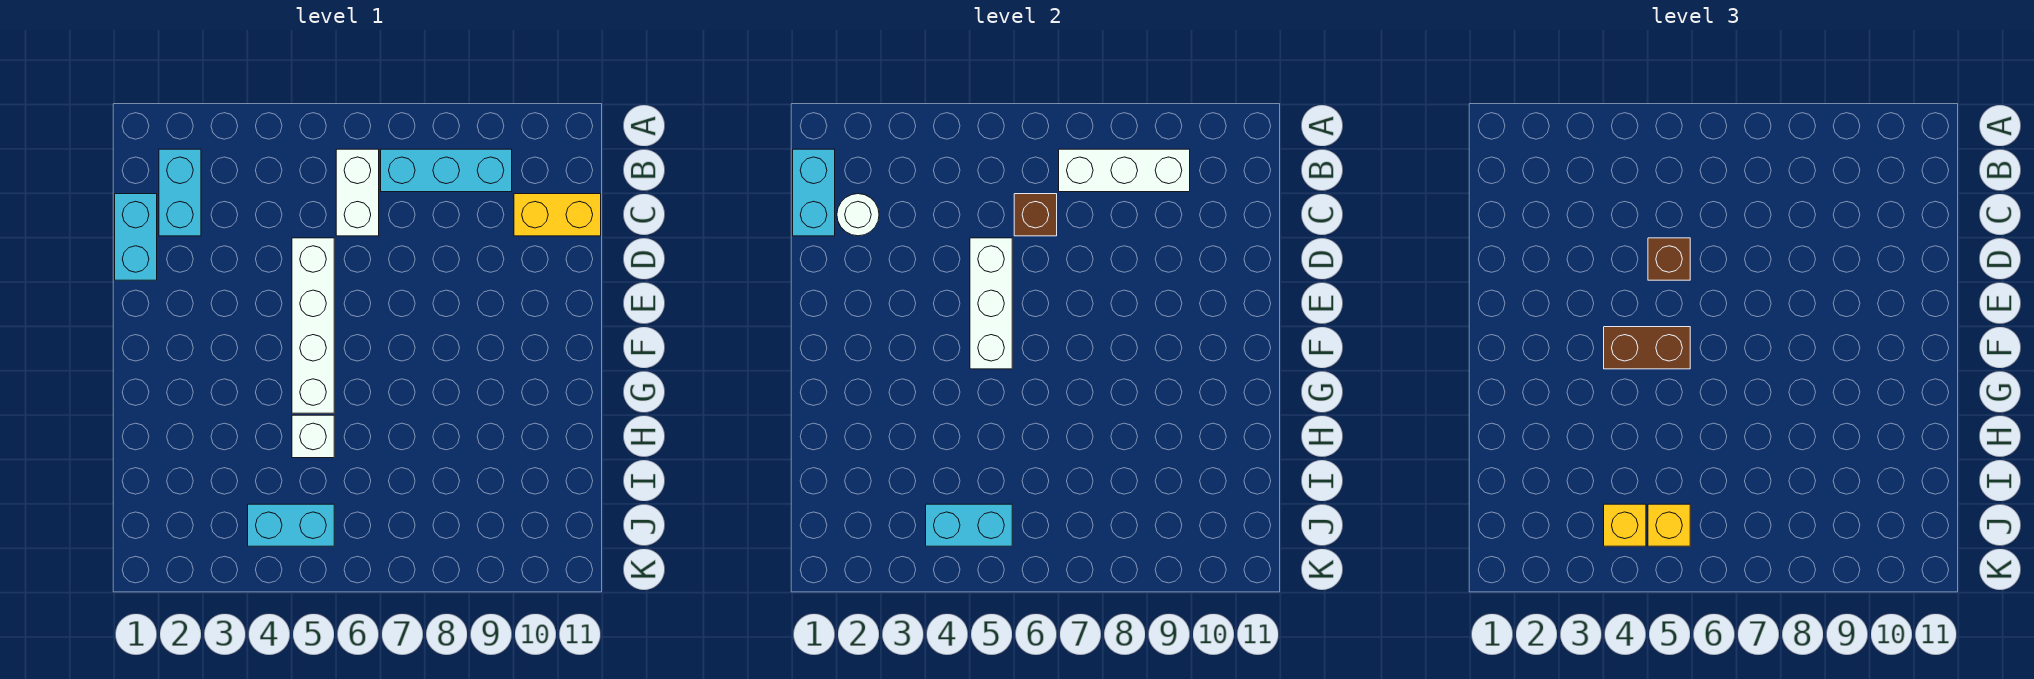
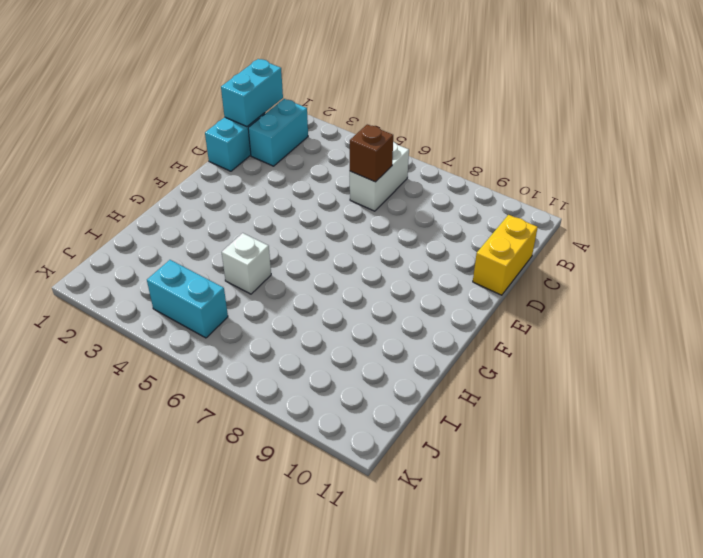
yellow 1x2 brick [473,215,538,295] -> yellow 1x2 brick turned to [514,194,601,236]
none -> cyan 1x3 brick [381,149,512,192]
none -> white 1x4 brick [292,238,334,413]
none -> white 1x3 brick [1059,149,1190,192]

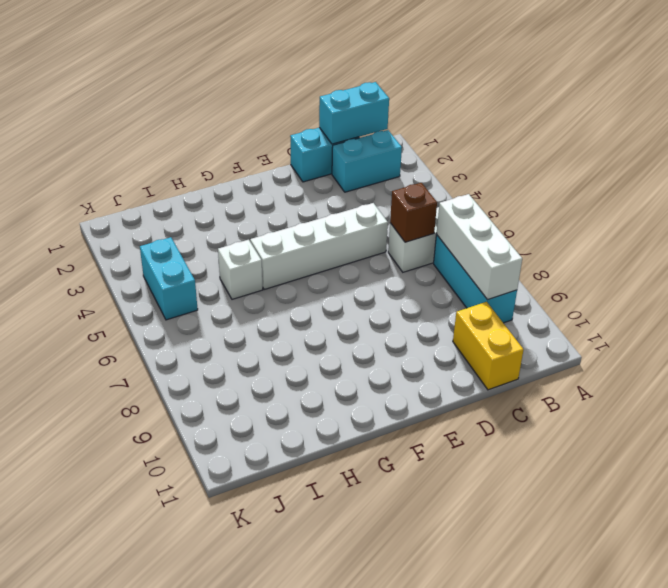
none -> white 1x1 round brick [837,194,879,236]
none -> white 1x3 brick [970,238,1012,369]
none -> cyan 1x2 brick [926,504,1012,546]

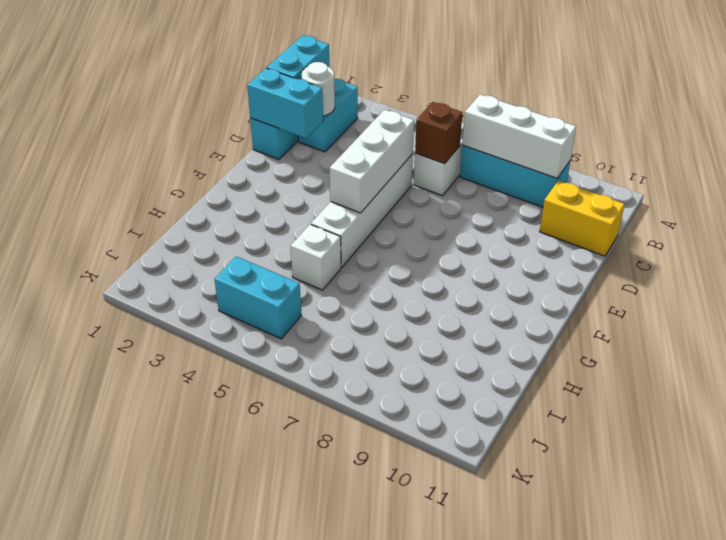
cyan 1x2 brick [247,68,323,138] -> cyan 1x2 brick moved to [926,504,1012,546]
none -> brown 1x1 brick [1648,238,1690,280]
none -> brown 1x2 brick [1604,327,1690,369]
none -> yellow 1x1 brick [1604,504,1646,546]

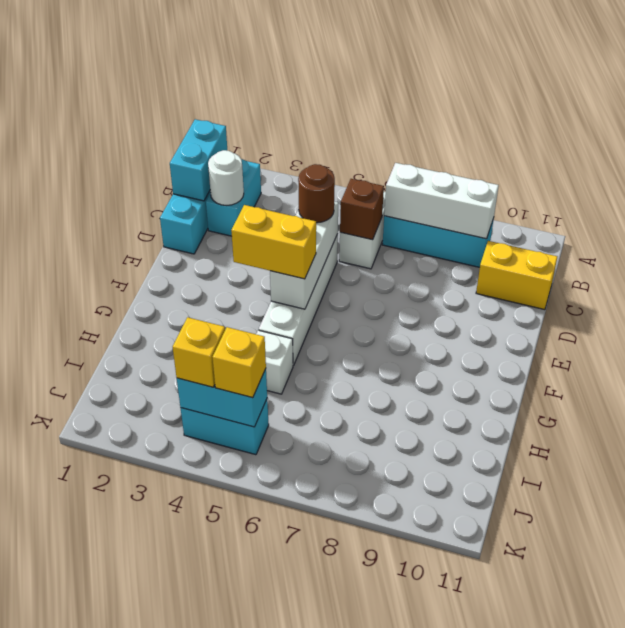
brown 1x1 round brick [298,164,335,223] -> brown 1x1 brick [1648,238,1690,280]
yellow 1x2 brick [231,205,316,279] -> brown 1x2 brick [1604,327,1690,369]

